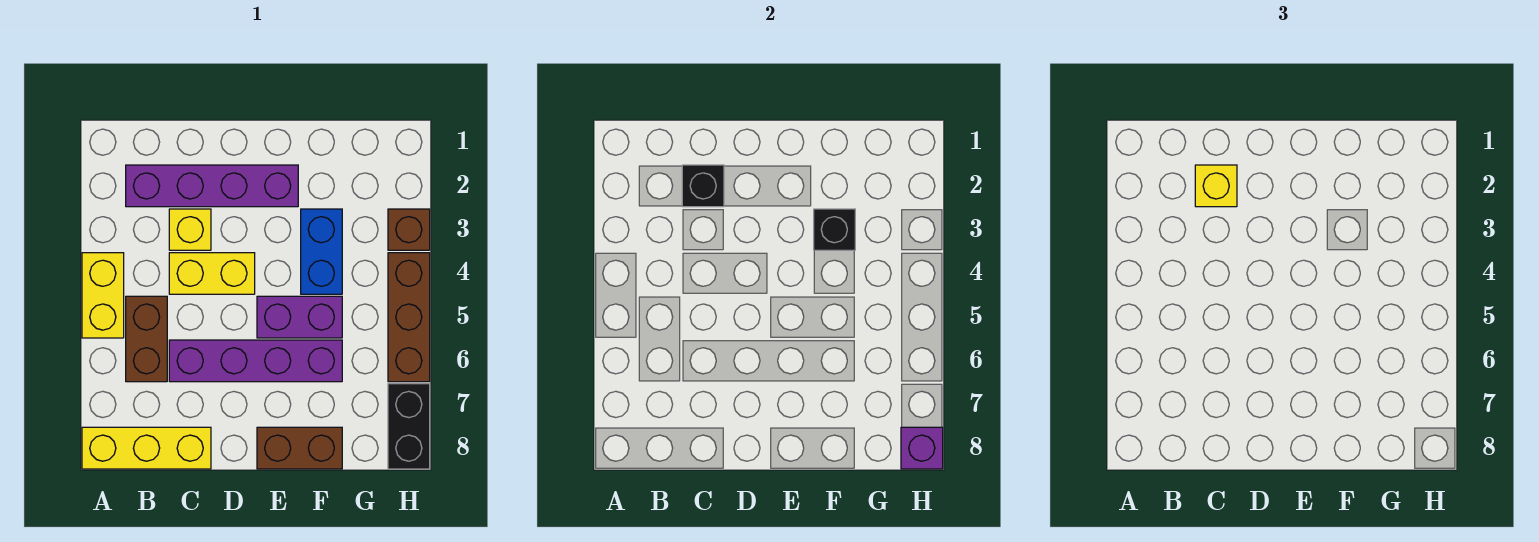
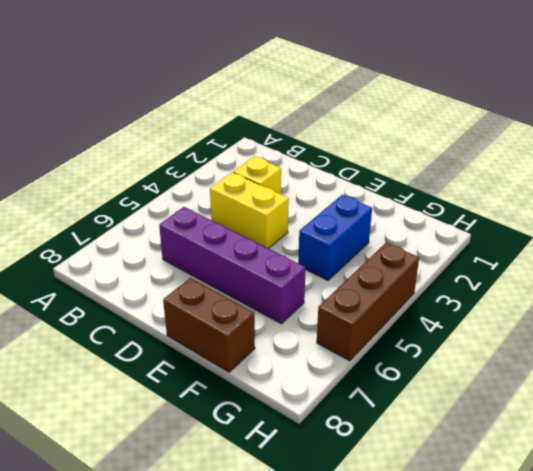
none -> yellow 1x2 brick [82,253,124,338]
none -> yellow 1x3 brick [82,427,211,469]
none -> purple 1x4 brick [126,165,298,207]

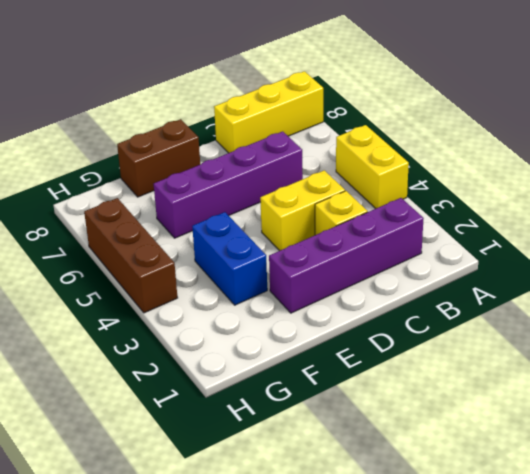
none -> brown 1x2 brick [126,296,167,382]
none -> purple 1x2 brick [257,296,342,338]
none -> brown 1x1 brick [388,209,430,250]

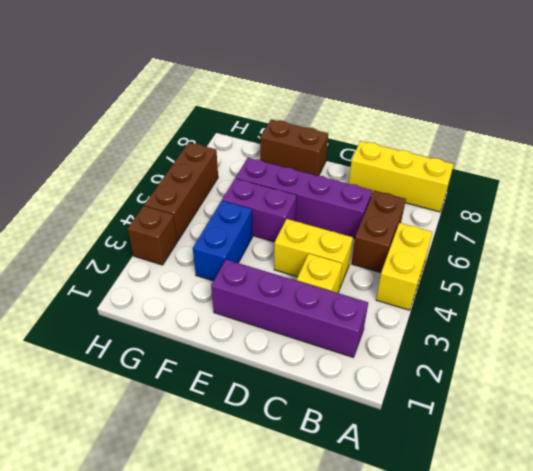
none -> black 1x2 brick [388,384,430,469]
none -> black 1x1 brick [682,165,724,207]
none -> black 1x1 brick [814,209,855,250]

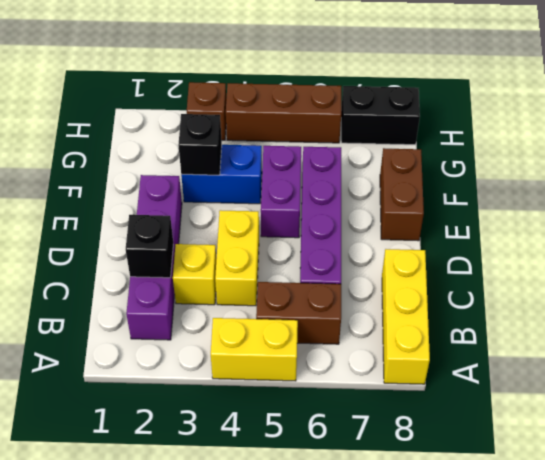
none -> purple 1x1 brick [901,427,943,469]
none -> yellow 1x1 brick [1195,165,1237,207]

